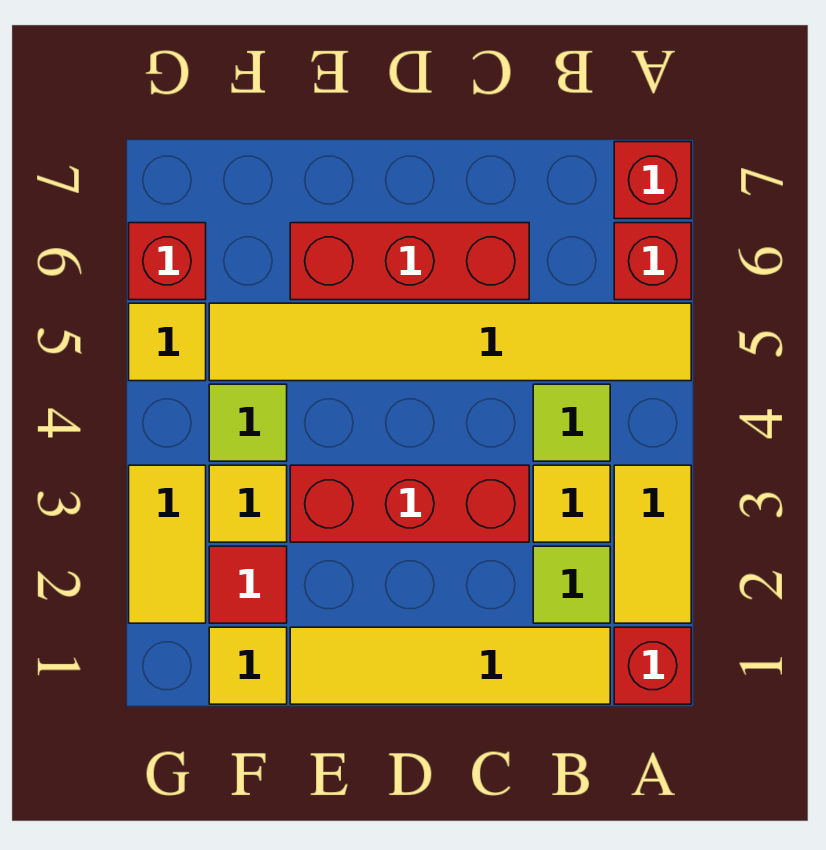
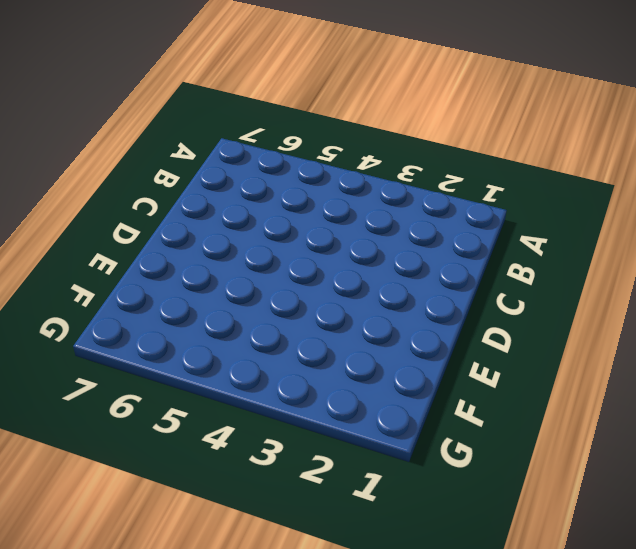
none -> red 1x1 brick [614,627,691,704]
none -> yellow 1x2 tile [614,465,691,623]
none -> yellow 1x6 tile [209,303,691,381]

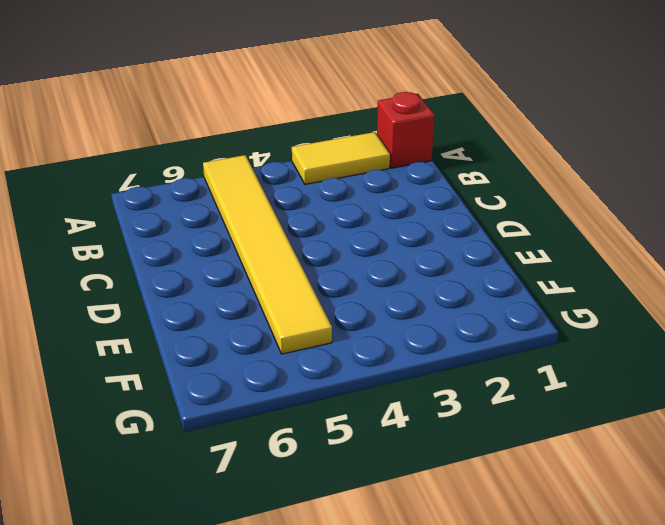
none -> red 1x1 brick [614,223,691,300]
none -> red 1x1 brick [614,142,691,219]
none -> yellow 1x4 tile [290,627,610,704]

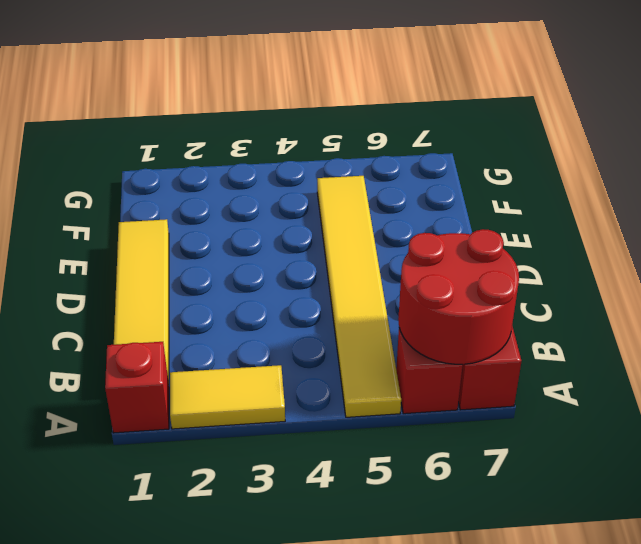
red 2x2 round brick [398,229,519,364] -> none
none -> lime 1x1 tile [533,546,610,623]
none -> yellow 1x1 tile [533,465,610,542]
none -> lime 1x1 tile [533,384,610,461]

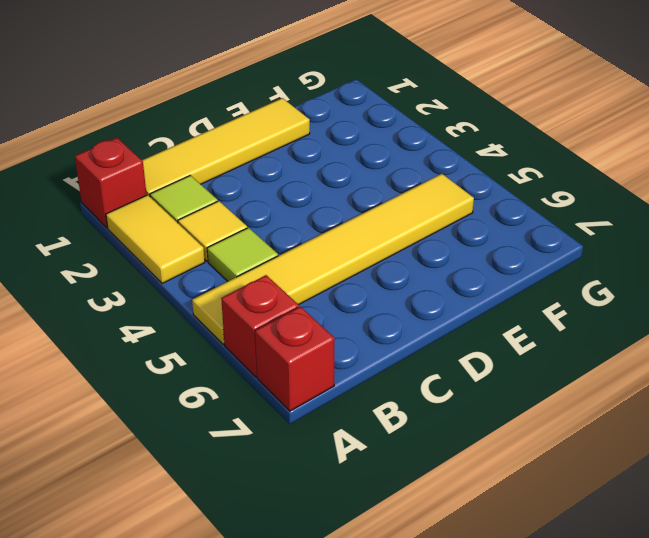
none -> red 1x3 brick [290,465,529,542]
none -> red 1x3 brick [290,223,529,300]
none -> yellow 1x1 tile [209,627,287,704]

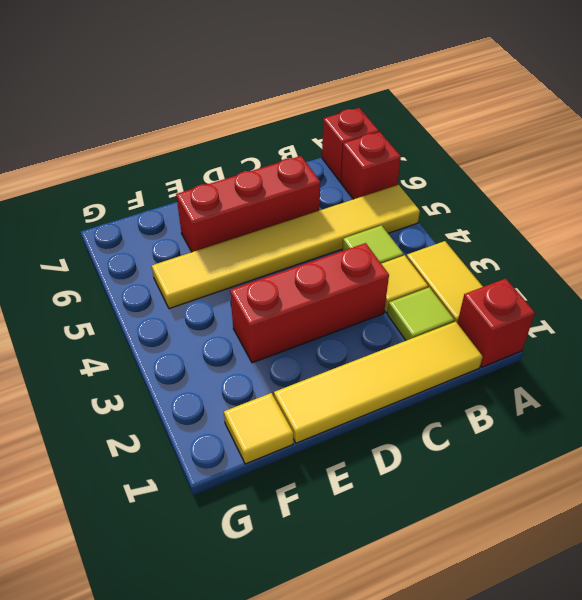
none -> red 1x1 tile [209,546,287,623]
none -> yellow 1x1 tile [209,465,287,542]
none -> lime 1x1 tile [209,384,287,461]

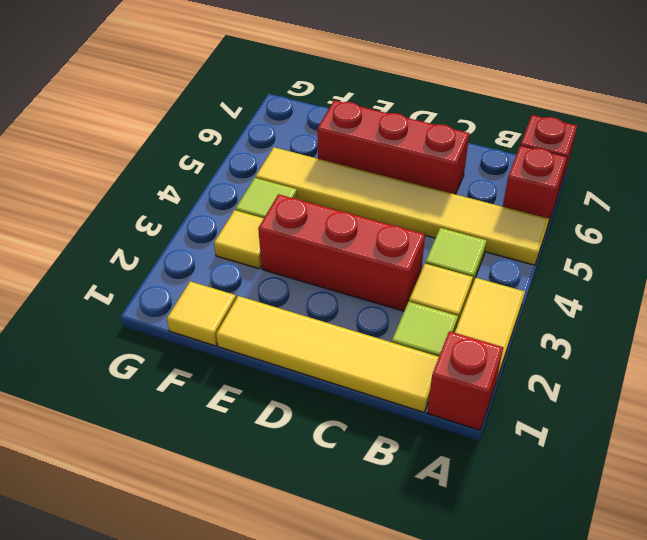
none -> red 1x1 tile [209,546,287,623]
none -> yellow 1x2 tile [129,465,206,623]
none -> yellow 1x1 tile [129,303,206,381]

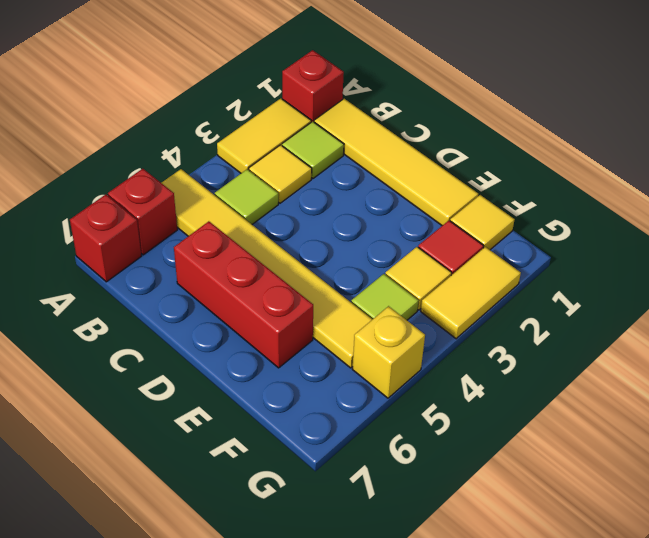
yellow 1x1 brick [352,306,425,398] -> yellow 1x1 tile [129,303,206,381]
none -> red 1x3 brick [290,465,529,542]
none -> red 1x1 brick [129,223,206,300]

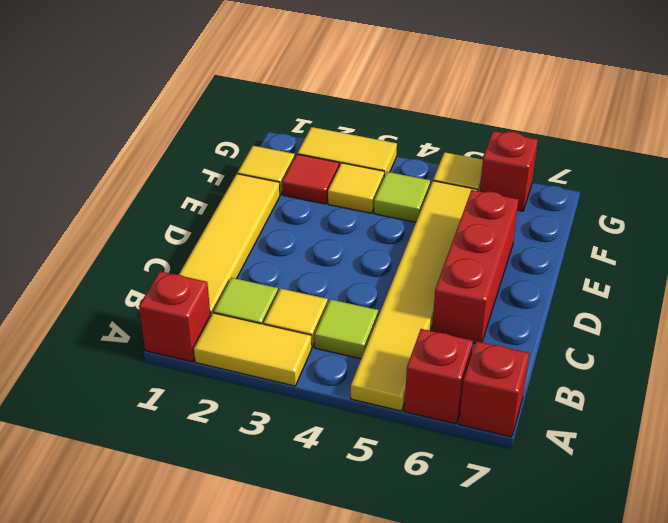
none -> red 1x3 brick [290,465,529,542]

